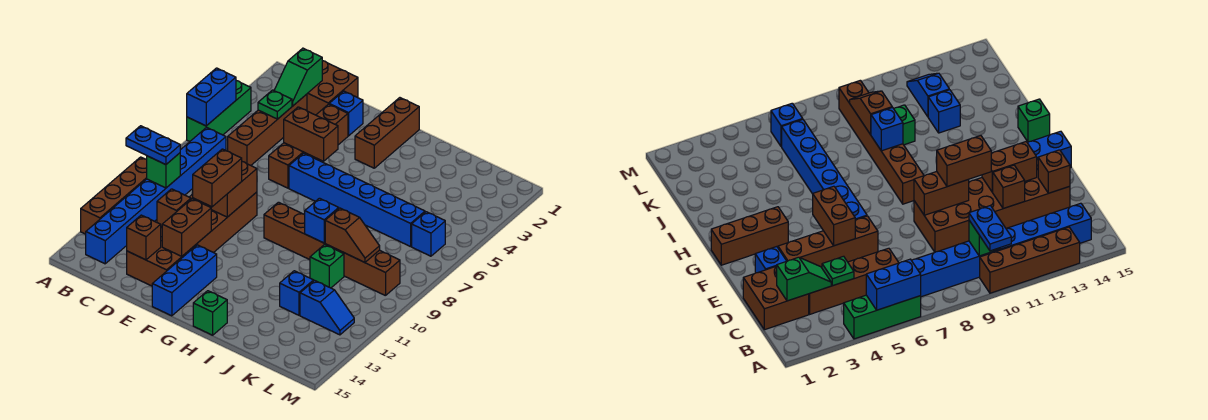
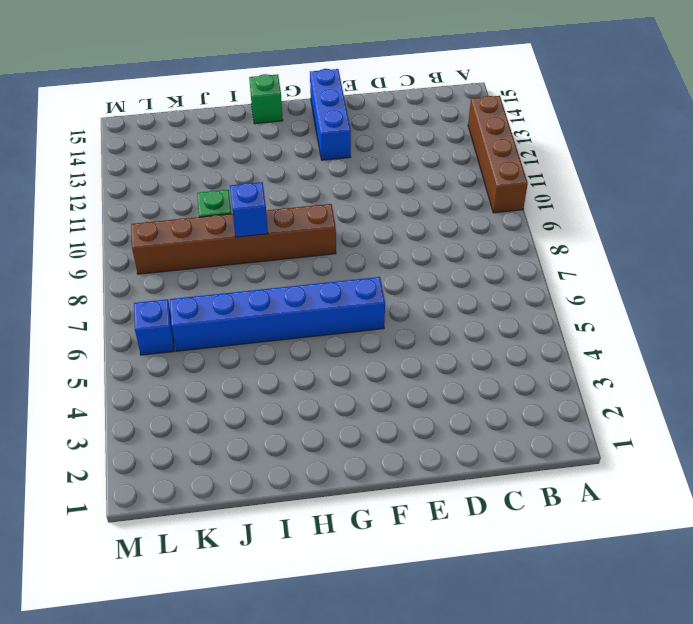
none -> green 1x3 brick [187,81,251,141]
none -> blue 1x8 brick [86,127,226,264]
none -> brown 2x2 brick [307,61,358,115]
none -> brown 1x4 brick [228,94,307,165]

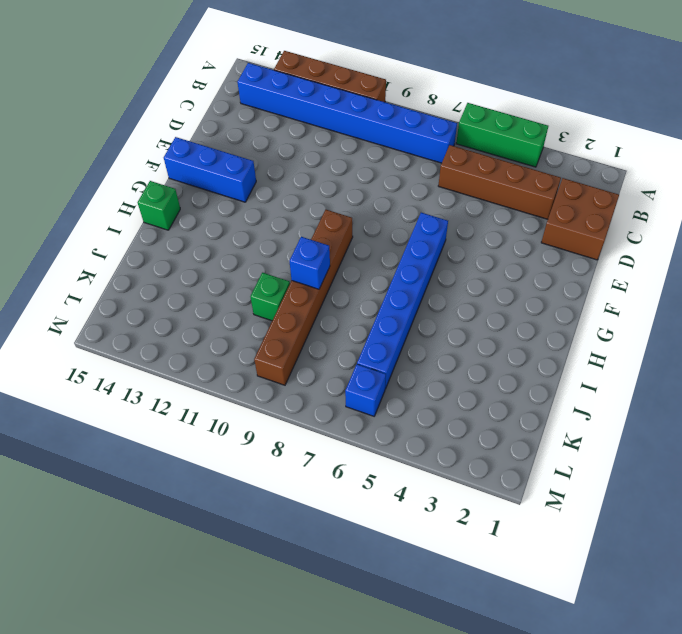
none -> brown 2x6 brick [127,192,257,286]
none -> blue 1x1 brick [329,91,363,136]
none -> brown 1x4 brick [269,104,348,188]
none -> brown 1x3 brick [355,98,419,168]

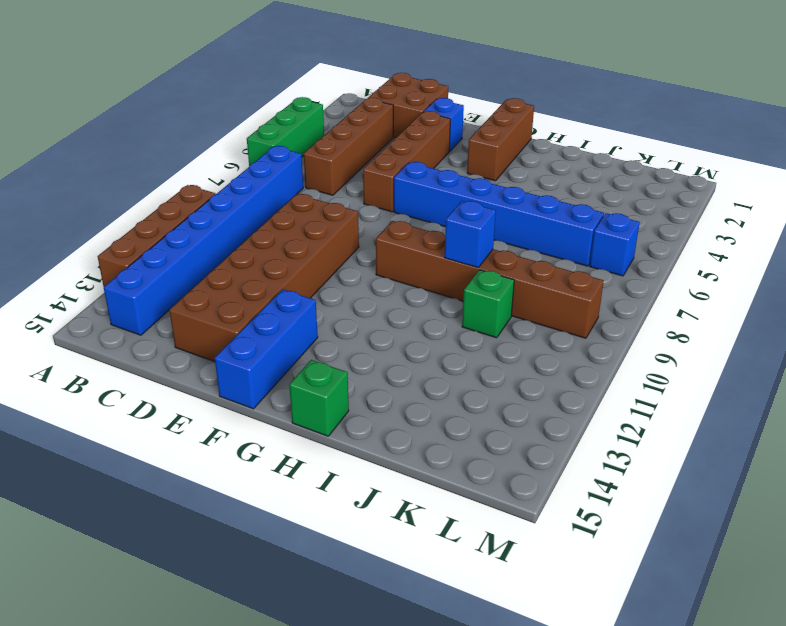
none -> blue 1x1 brick [280,271,314,315]
none -> blue 1x2 slope [300,281,354,335]
none -> blue 1x2 brick [187,68,236,126]
none -> green 1x1 brick [147,153,180,188]

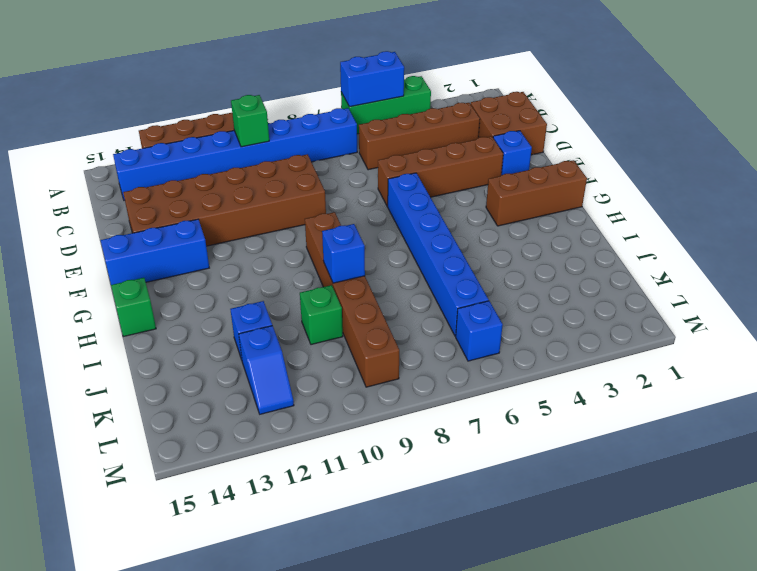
none -> green 1x2 slope [274,48,322,106]
none -> green 1x1 plate [258,90,292,119]
none -> brown 1x1 brick [157,189,191,227]
none -> brown 1x1 brick [127,215,161,260]

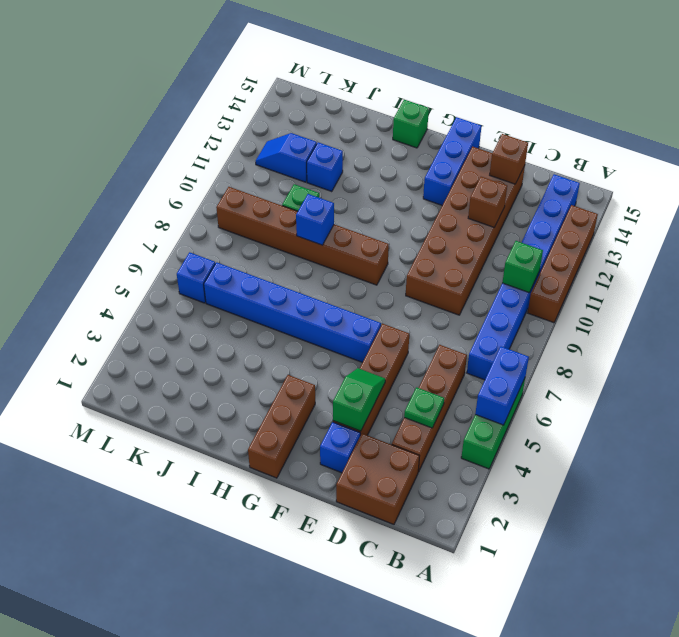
green 1x2 slope [333,368,385,431] -> green 1x2 slope moved to [274,48,322,106]
none -> brown 1x2 brick [284,107,338,161]
none -> brown 1x2 brick [208,162,257,217]
none -> brown 1x2 brick [162,199,211,256]
none -> brown 1x2 slope [325,208,380,262]

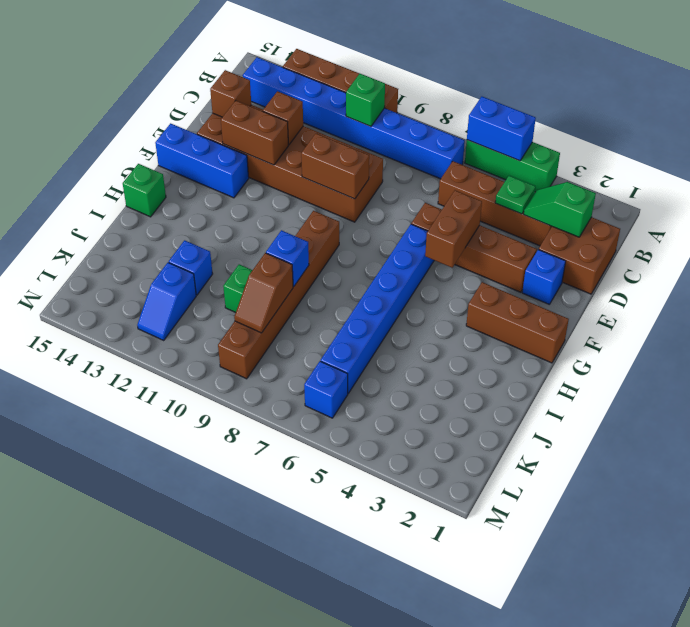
none -> blue 1x2 plate [126,126,180,165]
none -> brown 1x2 brick [193,149,242,207]

